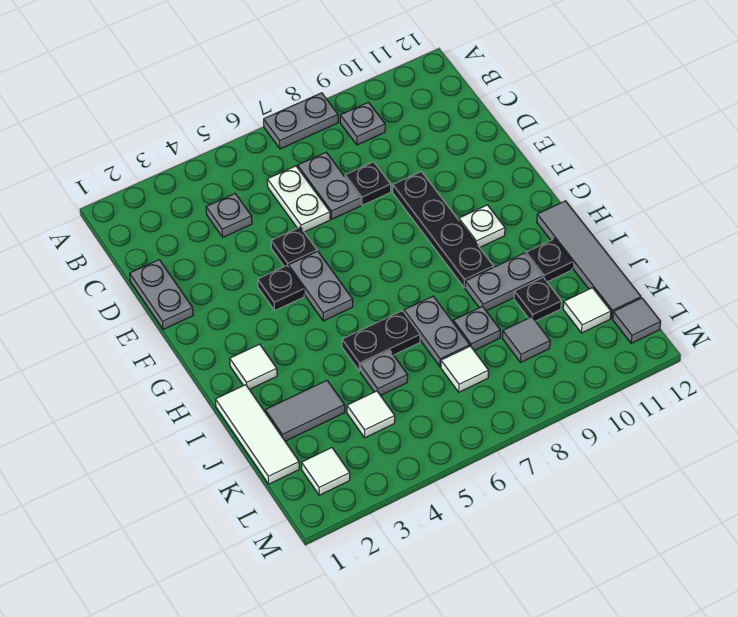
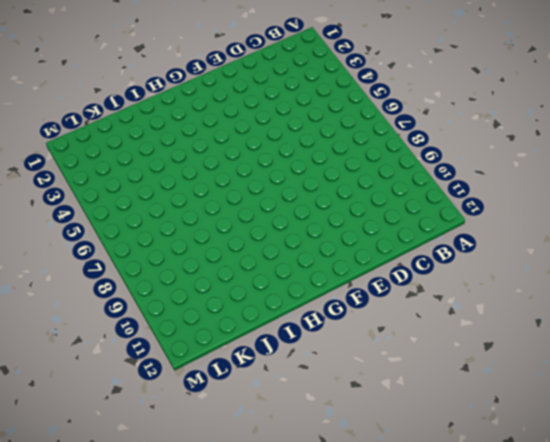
none -> grey 1x2 plate [264,93,338,149]
none -> grey 1x1 plate [340,102,385,145]
none -> grey 1x1 plate [206,194,252,237]

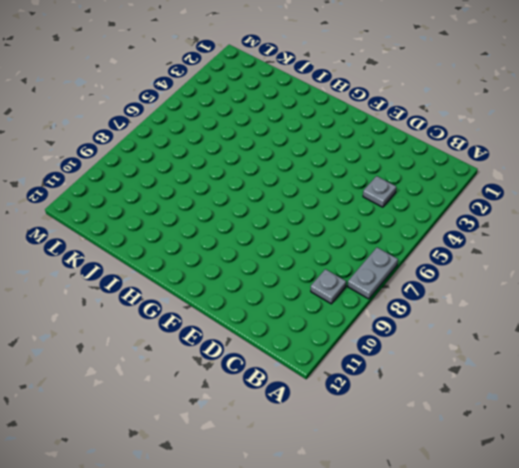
none -> white 1x2 plate [267,166,330,232]
none -> grey 1x2 plate [298,152,360,219]
none -> grey 1x2 plate [130,260,193,329]

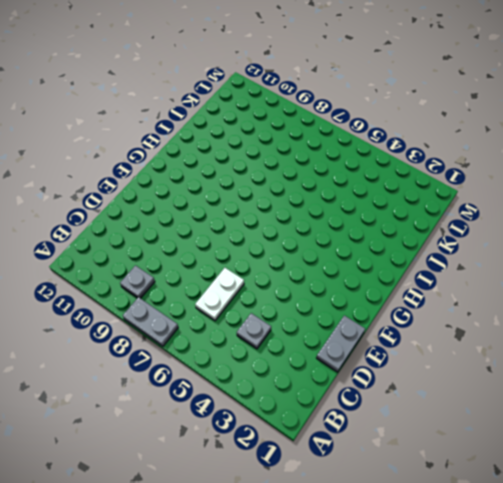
none -> grey 1x2 plate [298,152,360,219]
none -> black 1x1 plate [345,162,391,205]
none -> black 1x1 plate [271,227,317,267]

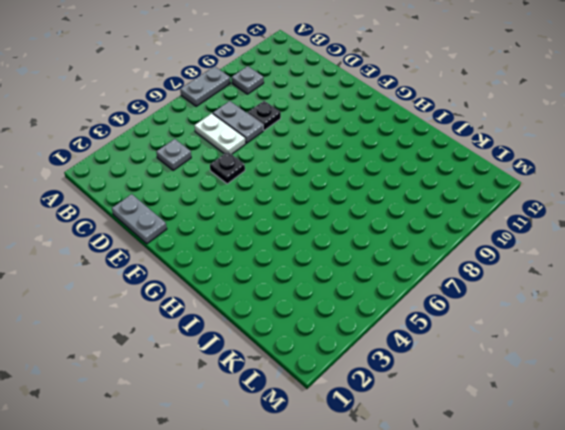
none -> black 1x4 plate [393,172,493,288]
none -> black 1x1 plate [258,266,304,310]
none -> grey 1x2 plate [289,251,353,321]

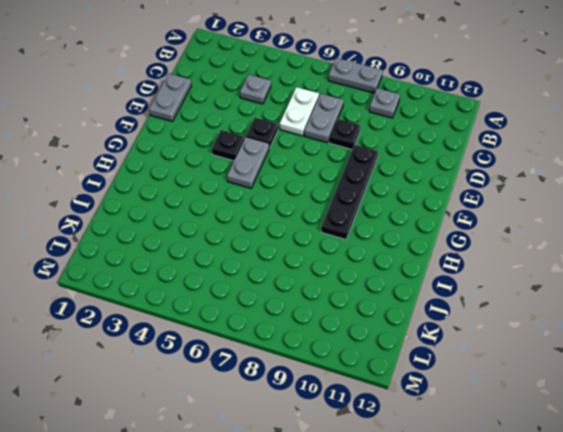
none -> white 1x1 plate [459,205,505,248]
none -> white 1x1 tile [230,344,277,390]
none -> grey 1x4 tile [537,201,641,318]

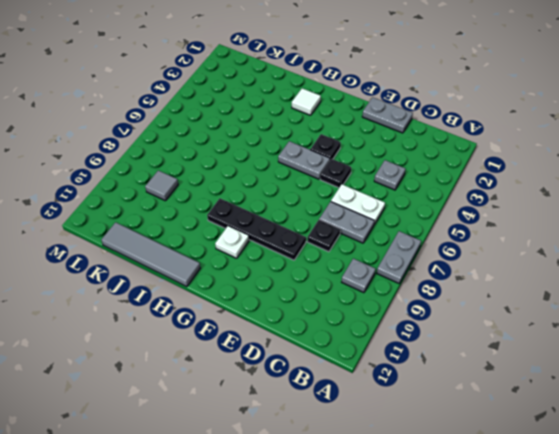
none -> white 1x3 tile [215,385,299,484]
none -> black 1x2 plate [342,311,420,371]
none -> grey 1x2 plate [404,296,470,367]

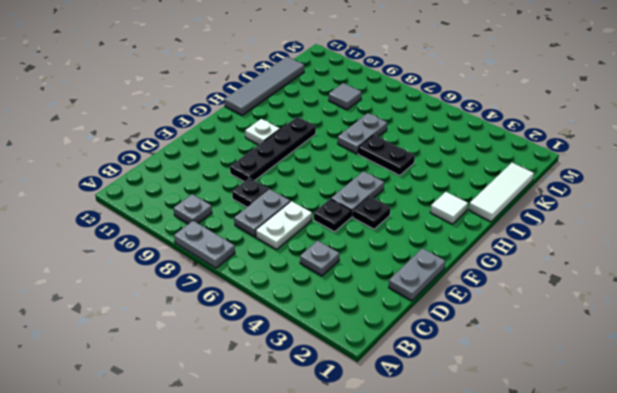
none -> grey 1x2 plate [465,253,542,311]
none -> black 1x1 plate [526,239,573,282]
none -> grey 1x2 tile [265,380,345,441]

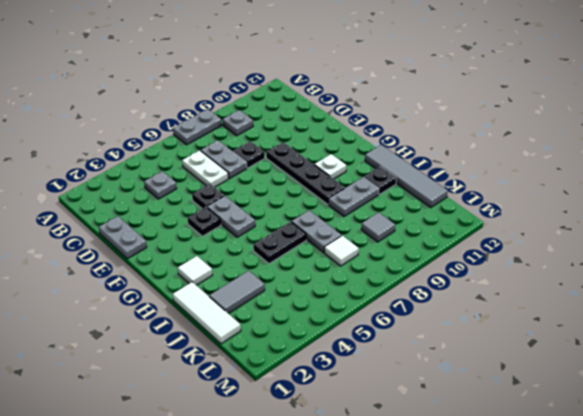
none -> grey 1x1 plate [360,351,408,395]
none -> grey 1x1 plate [453,306,500,351]
none -> black 1x1 plate [514,277,561,321]

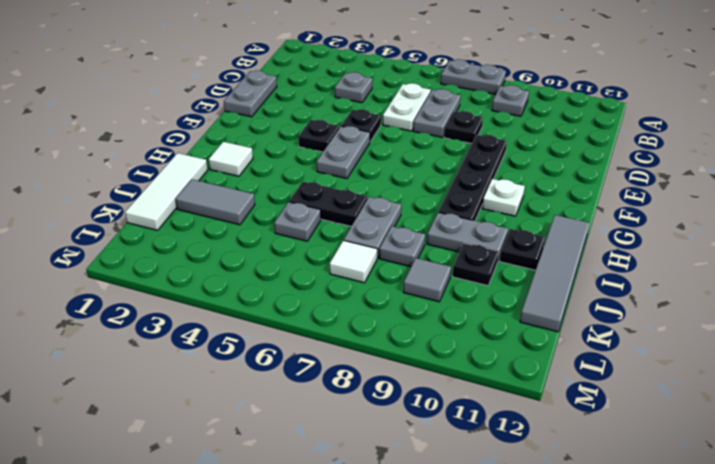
none -> white 1x1 tile [347,391,395,438]
none -> white 1x1 tile [563,288,611,333]
none -> white 1x1 tile [302,448,350,495]

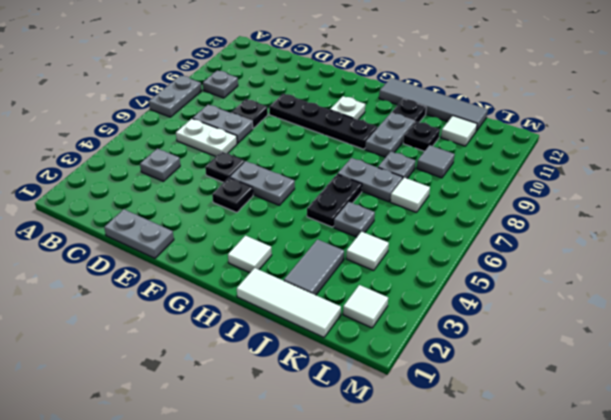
none -> grey 1x1 tile [613,298,661,343]

